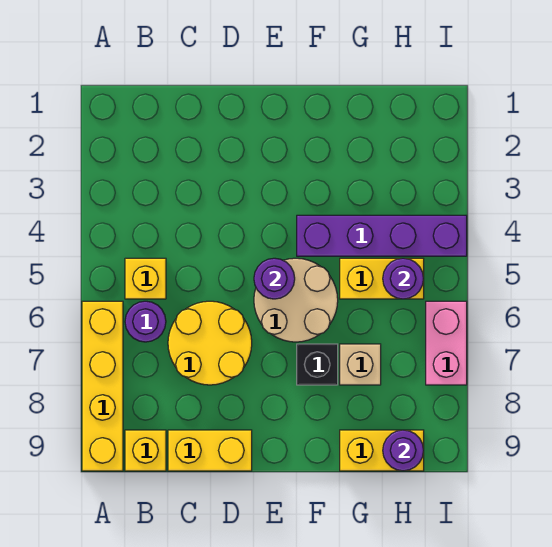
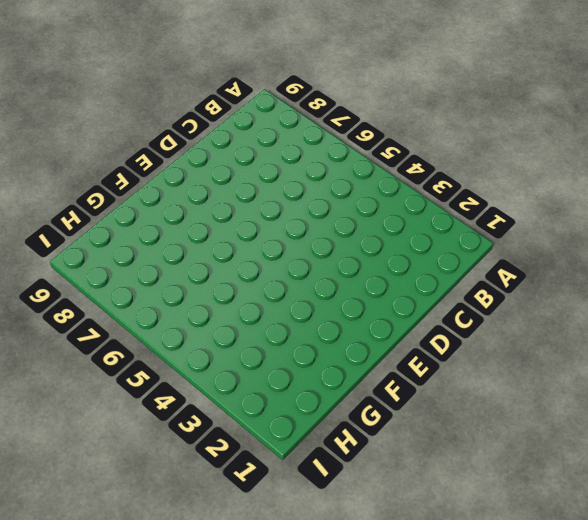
none -> yellow 1x4 brick [82,301,123,471]
none -> yellow 1x1 brick [125,258,166,299]
none -> purple 1x1 round brick [125,301,166,342]

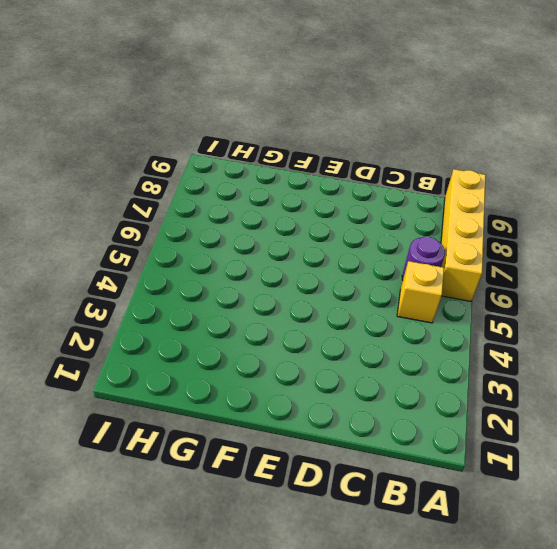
none -> yellow 1x1 brick [125,430,166,471]
none -> yellow 2x2 round brick [168,301,252,385]
none -> yellow 1x2 brick [168,430,252,471]

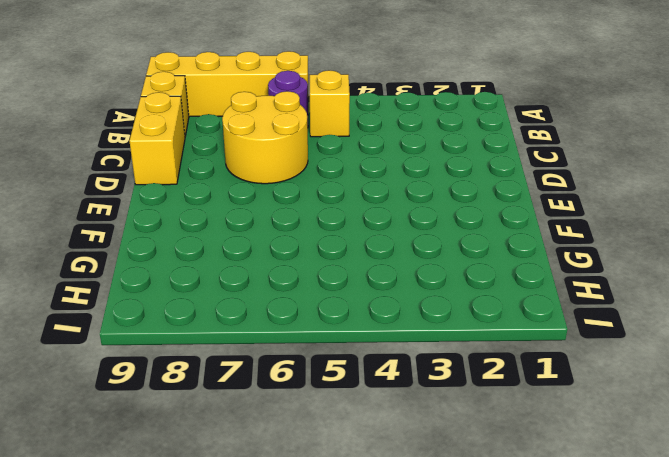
none -> tan 2x2 round brick [254,258,338,342]
none -> purple 1x4 brick [297,215,467,256]
none -> black 1x1 brick [297,344,338,385]

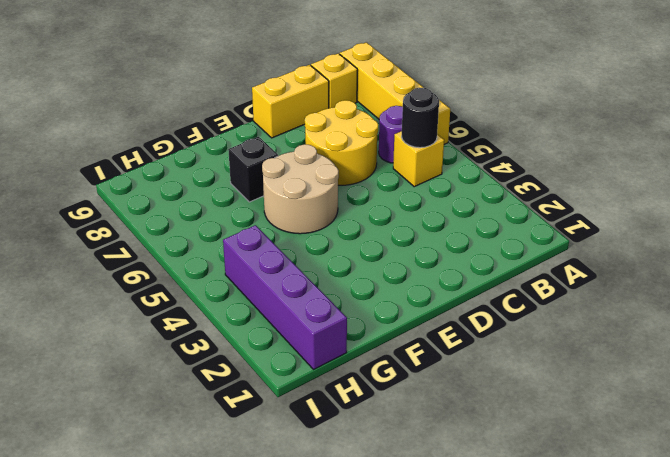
black 1x1 round brick [402,88,439,148] -> none
purple 1x4 brick [223,225,347,369] -> purple 1x4 brick turned to [297,215,467,256]
none -> yellow 1x2 brick [340,258,424,299]
none -> tan 1x1 brick [340,344,381,385]
none -> yellow 1x2 brick [340,430,424,471]

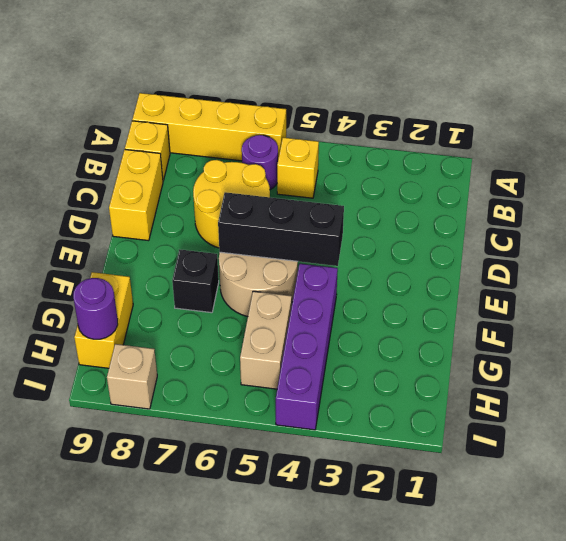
black 1x3 brick [218,192,344,266] -> purple 1x1 round brick [254,258,295,299]
tan 1x2 brick [240,291,292,389] -> yellow 1x2 brick [340,258,424,299]
tan 1x1 brick [107,344,157,409] -> tan 1x1 brick moved to [340,344,381,385]
none -> pink 1x2 brick [426,301,467,385]
none -> purple 1x1 round brick [383,258,424,299]

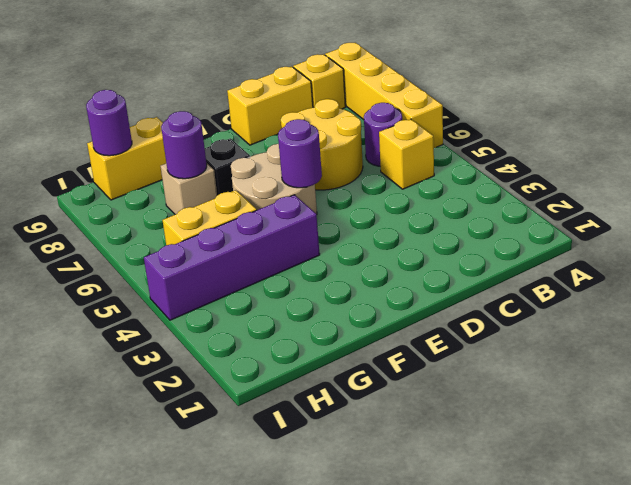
purple 1x1 round brick [161,111,207,179] -> purple 1x1 round brick moved to [383,258,424,299]
none -> pink 1x2 brick [426,301,467,385]

